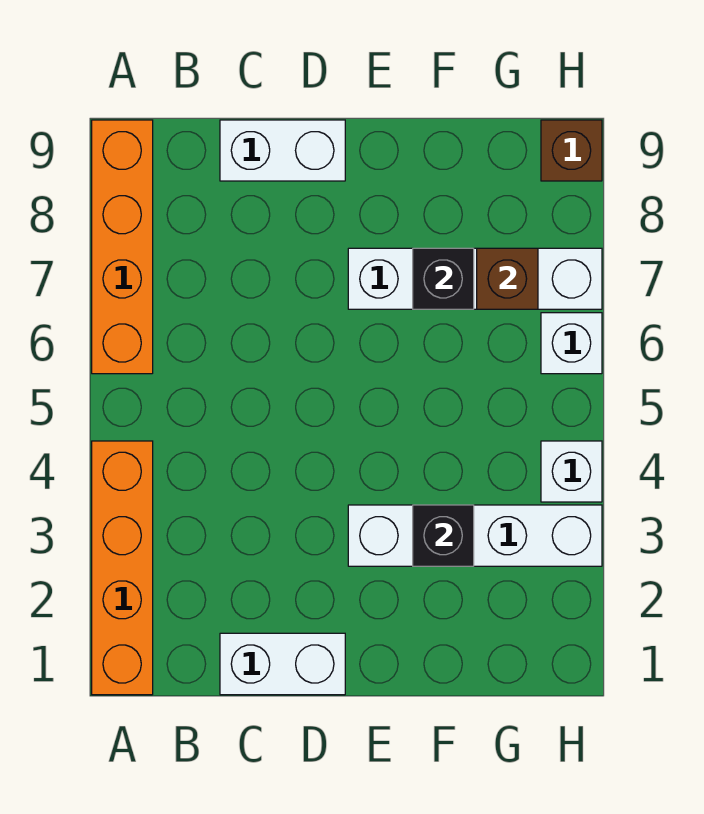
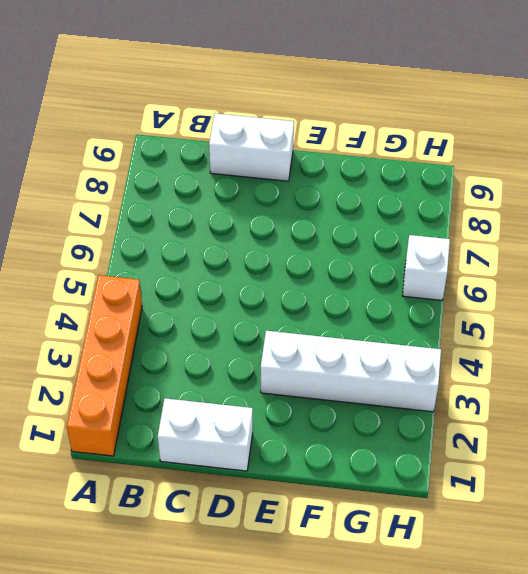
none -> orange 1x4 brick [92,120,153,374]
none -> white 1x4 brick [348,248,602,309]
none -> white 1x1 brick [541,441,602,502]

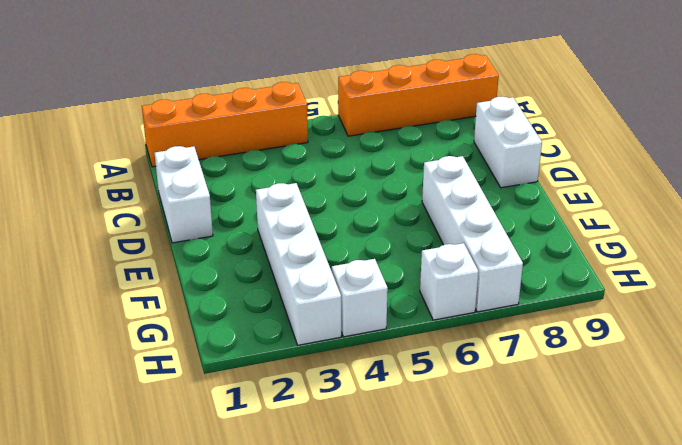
none -> brown 1x1 brick [541,120,602,181]
none -> black 1x1 brick [413,505,474,566]
none -> black 1x1 brick [413,248,474,309]

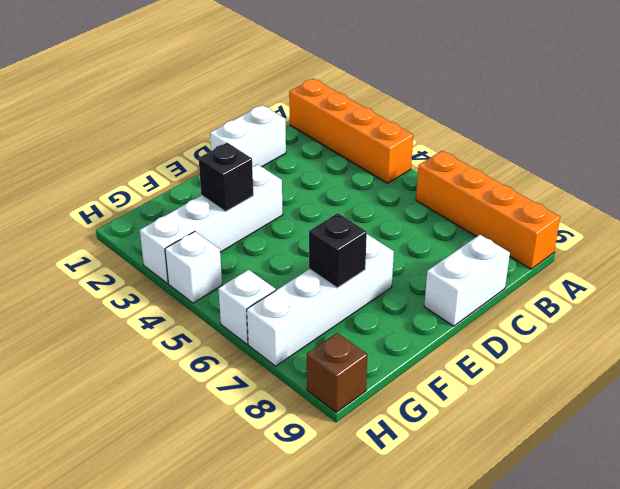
none -> brown 1x1 brick [477,248,538,309]

